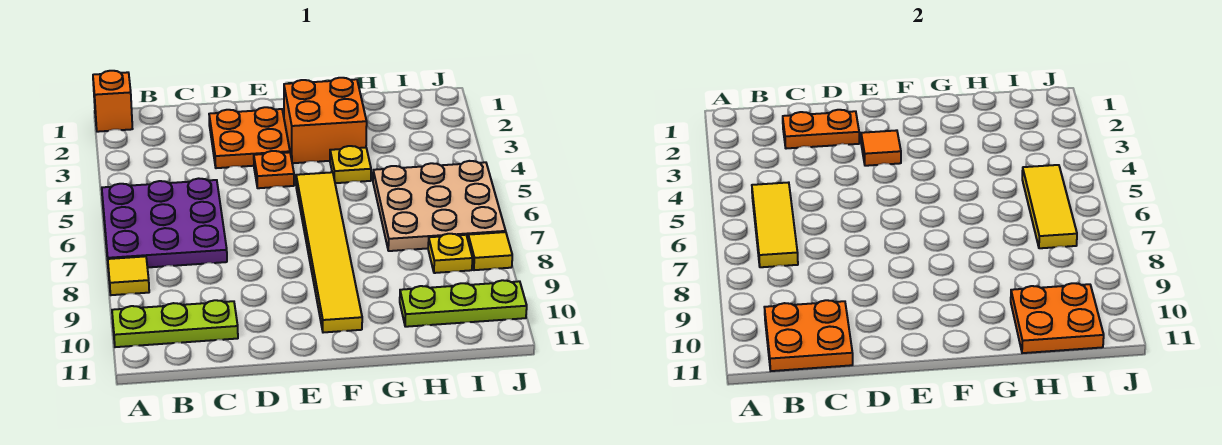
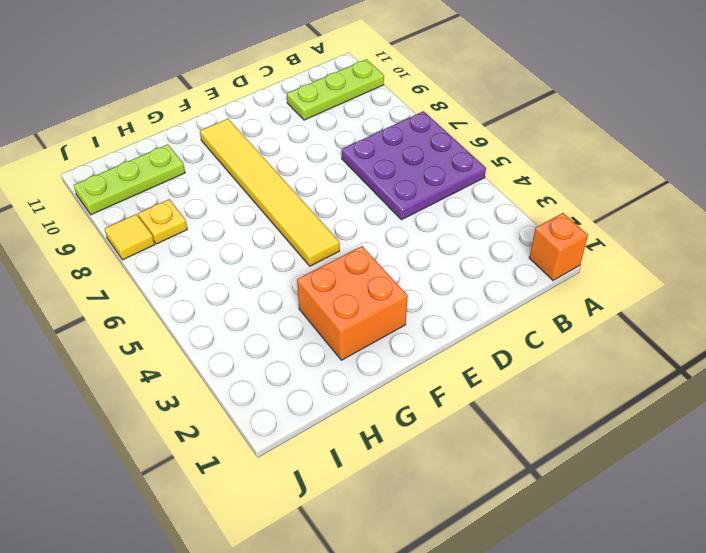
none -> yellow 1x1 tile [108,256,149,295]
none -> orange 2x2 plate [209,107,290,168]
none -> orange 1x1 plate [254,151,294,188]

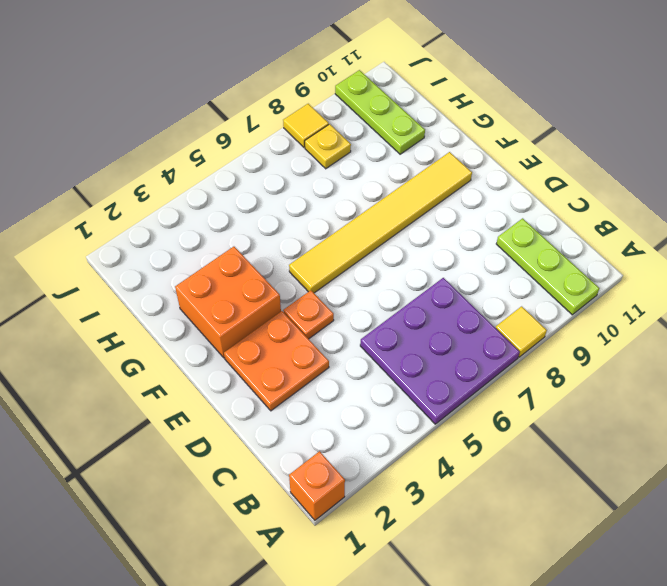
none -> yellow 1x1 plate [330,146,371,183]
none -> tan 3x3 plate [373,161,506,251]
none -> yellow 1x3 tile [752,182,798,267]

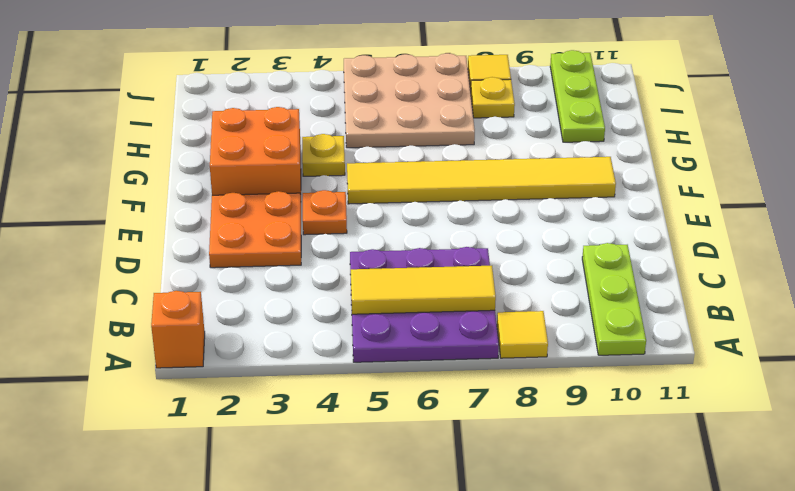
none -> orange 2x2 plate [765,300,853,371]
none -> orange 1x2 plate [783,110,859,149]
none -> orange 1x1 tile [861,130,901,166]

